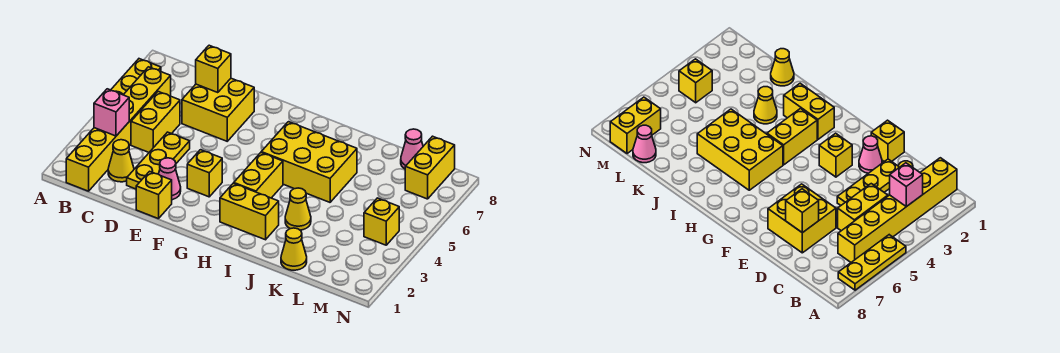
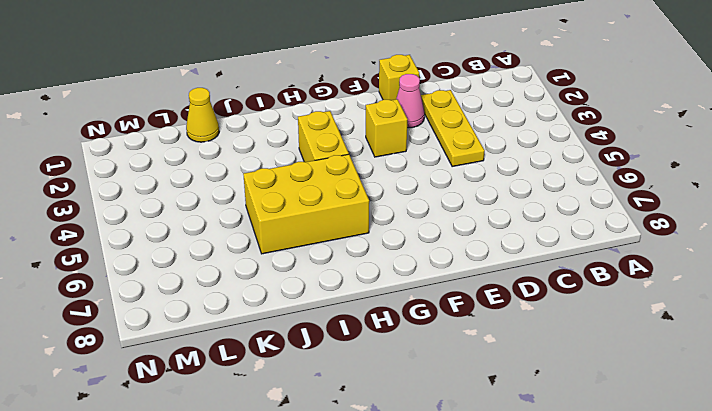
none -> yellow 1x3 plate [111,59,161,95]
none -> yellow 1x6 brick [66,67,171,191]
none -> yellow 1x1 cone [108,140,134,182]

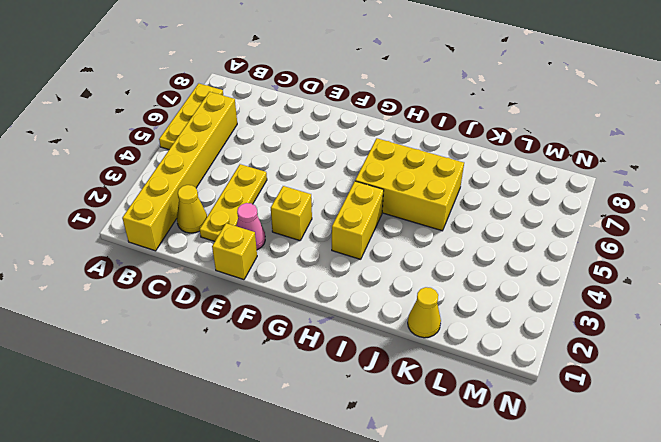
none -> yellow 1x2 brick [131,92,180,152]
none -> yellow 2x2 brick [182,78,254,141]
none -> yellow 1x2 brick [220,183,279,240]

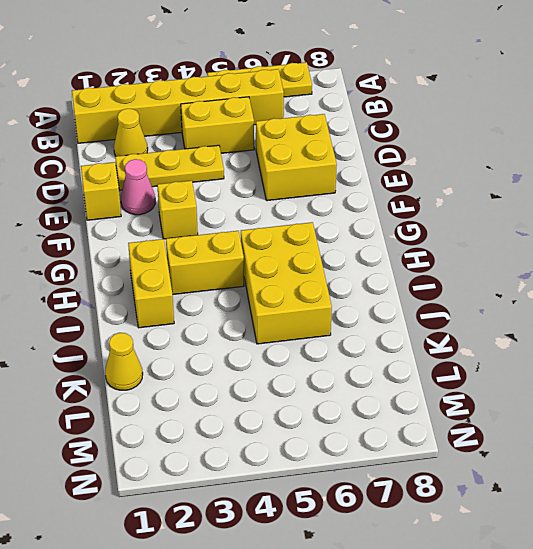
none -> yellow 1x1 cone [285,188,311,230]
none -> pink 1x1 cone [401,129,423,169]
none -> yellow 1x1 brick [364,198,399,245]

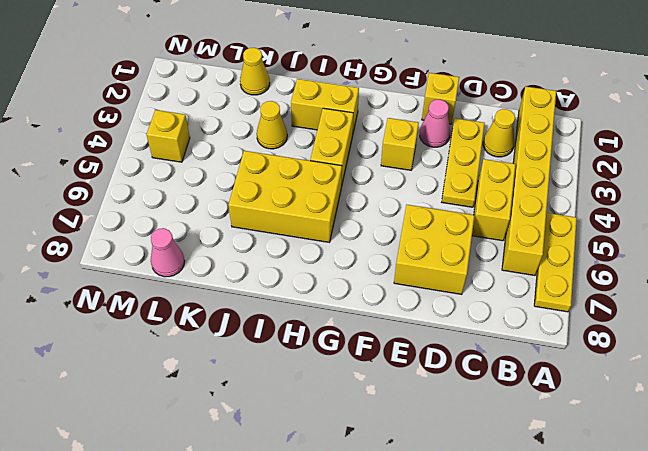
none -> yellow 1x2 brick [405,136,455,199]
none -> pink 1x1 brick [94,89,129,136]
none -> yellow 1x1 brick [196,45,231,93]

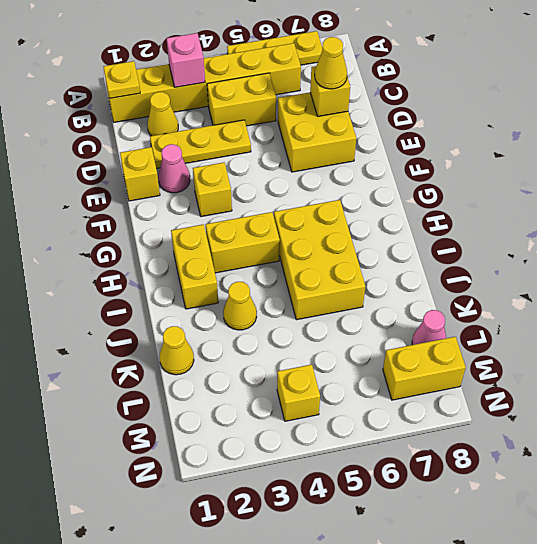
yellow 1x1 plate [103,61,140,98] -> none
yellow 1x1 cone [315,37,347,89] -> none

